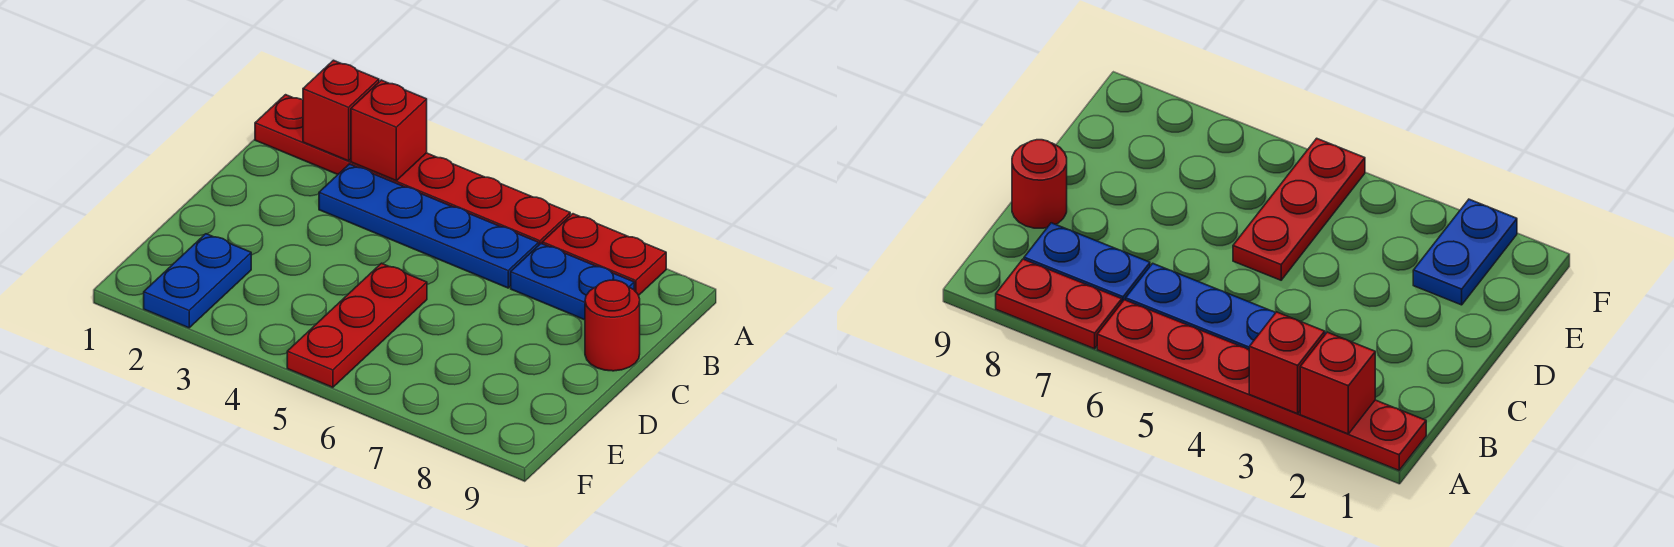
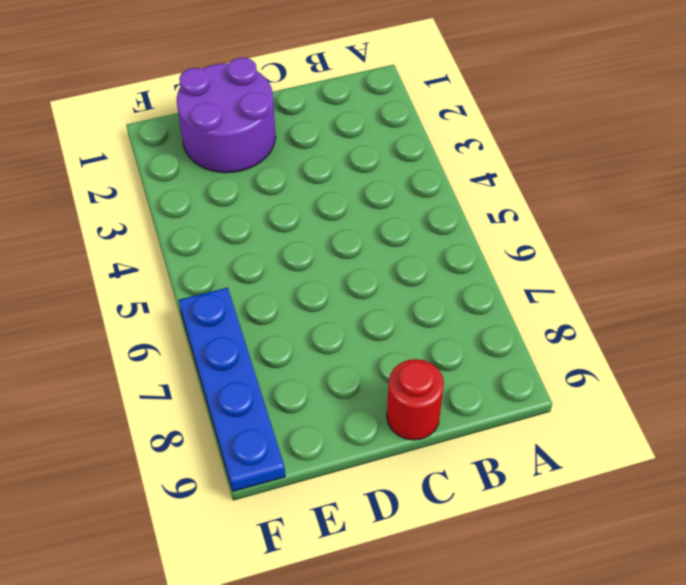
purple 2x2 round brick [177,58,276,173] -> blue 1x2 plate [144,234,251,328]
blue 1x4 plate [179,288,285,491] -> blue 1x4 plate moved to [319,164,539,288]
none -> red 1x6 plate [255,95,570,245]
none -> red 1x2 plate [542,214,666,295]

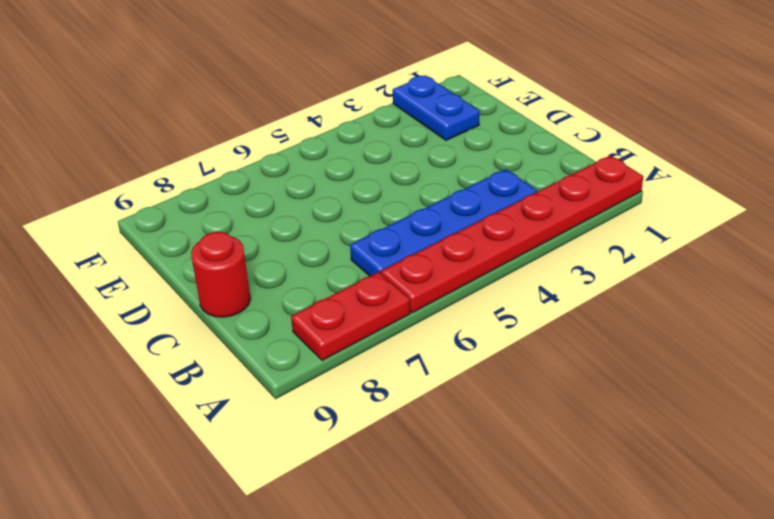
none -> blue 1x2 plate [511,244,634,320]
none -> red 1x3 plate [287,263,427,387]

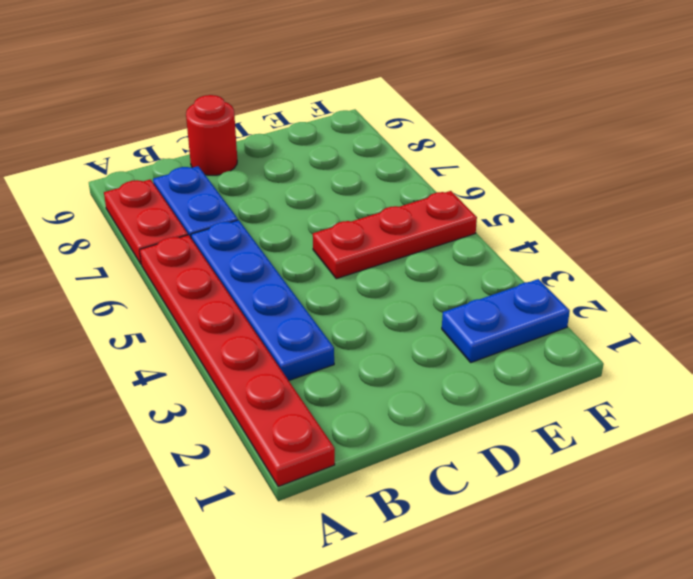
none -> red 1x1 brick [303,60,379,161]
none -> red 1x1 brick [351,80,427,181]

